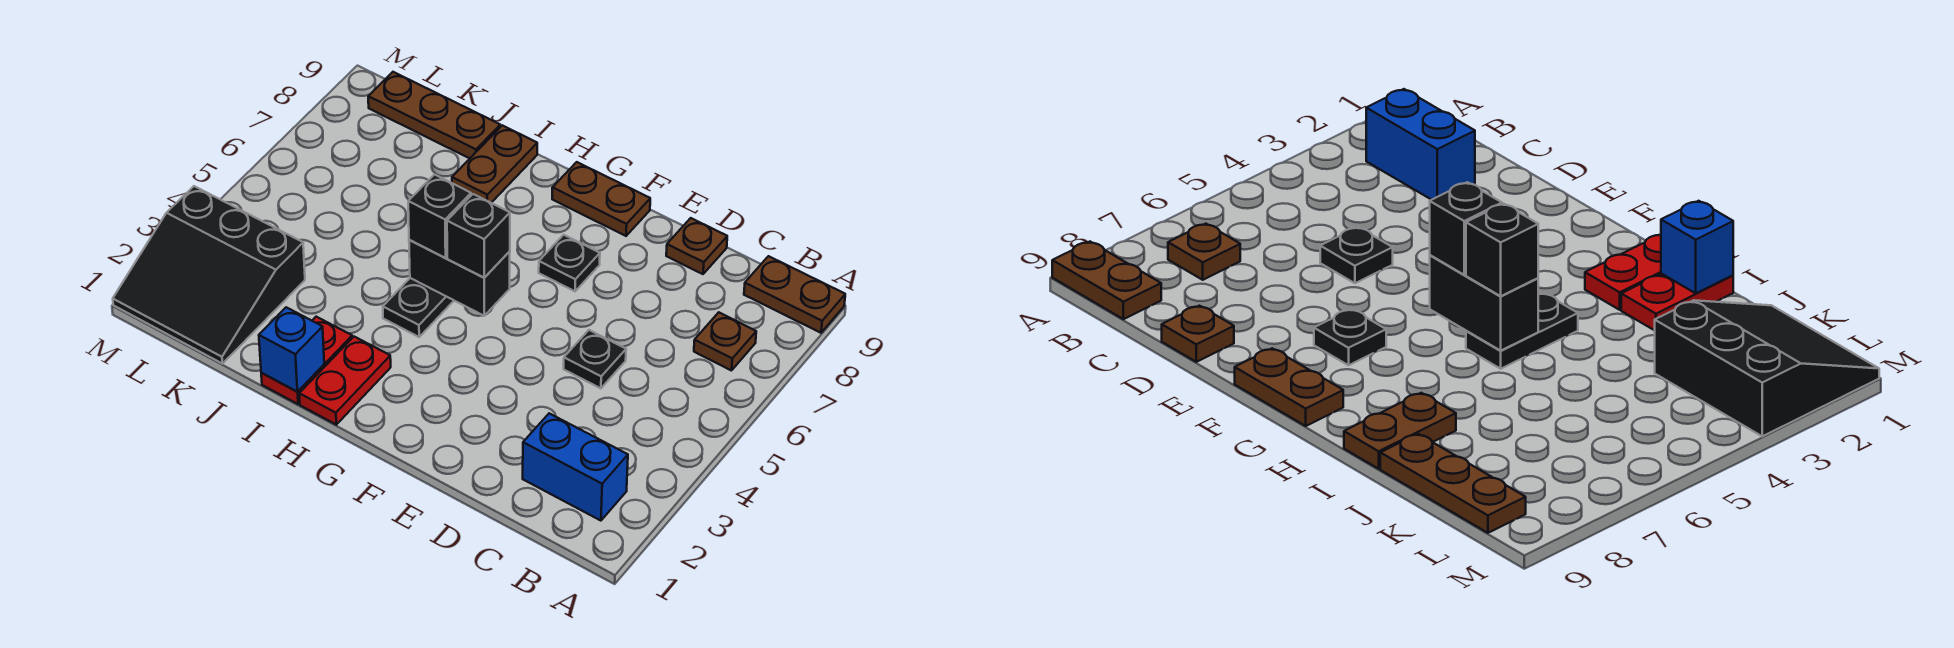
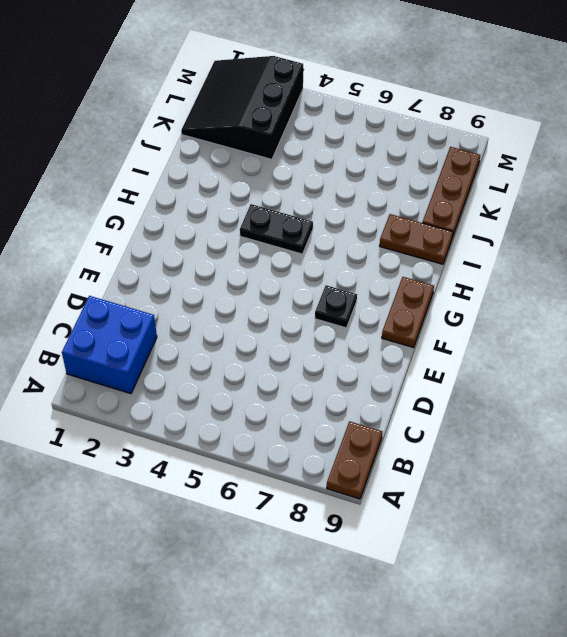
blue 2x2 brick [62,296,157,394] -> blue 1x2 brick [523,413,628,521]
none -> brown 1x1 plate [694,312,756,371]
none -> black 1x1 plate [564,330,626,388]
none -> brown 1x1 plate [666,218,727,274]

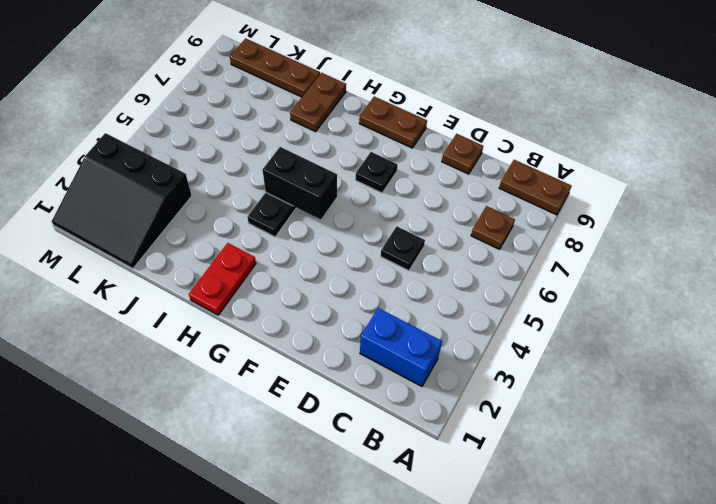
none -> red 1x2 plate [261,317,352,404]
none -> blue 1x1 brick [259,307,324,392]
none -> black 1x1 brick [447,194,510,278]

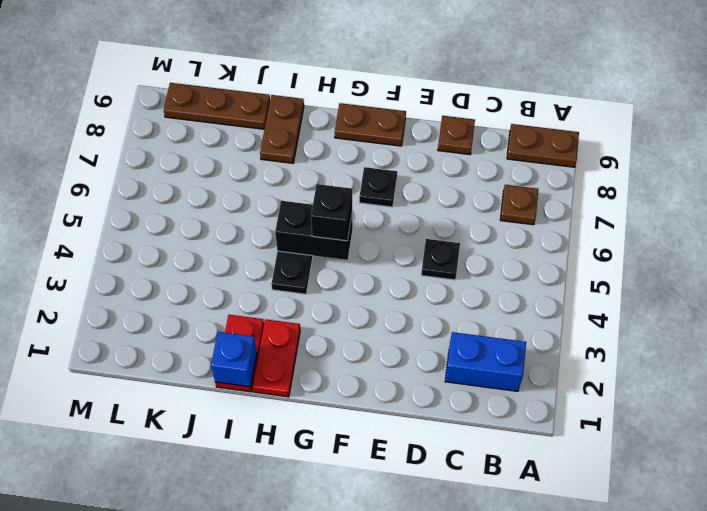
none -> black 3x3 slope [113,186,305,364]
none -> black 1x1 brick [408,175,471,258]

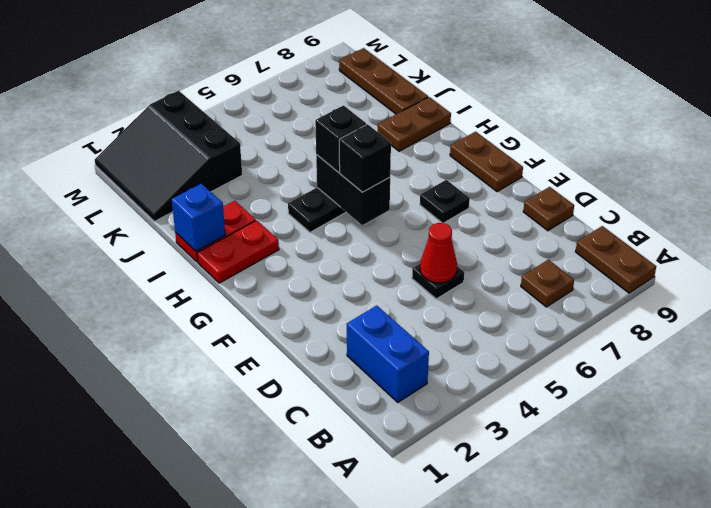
red 1x1 cone [420,223,457,283] -> none

